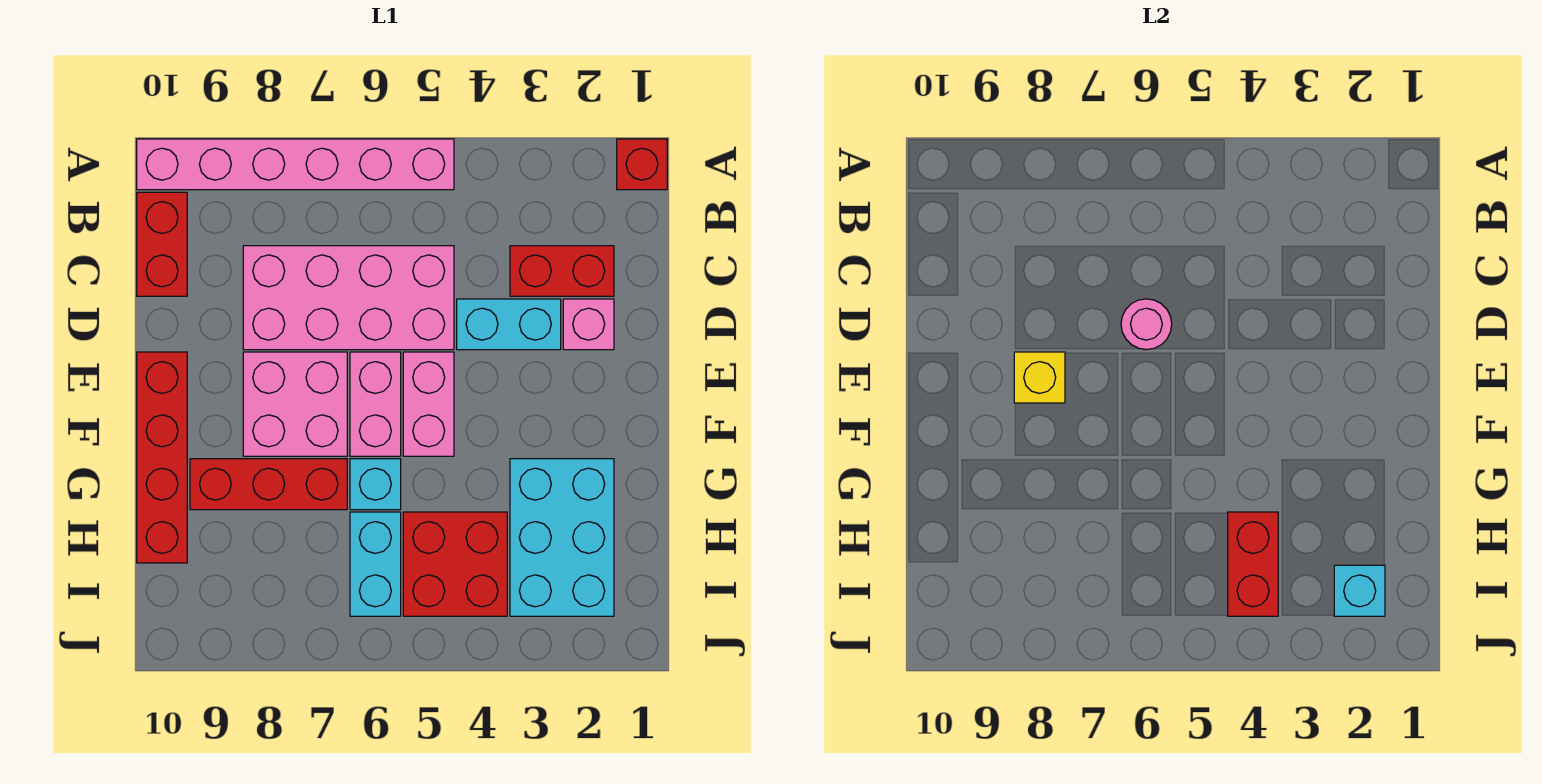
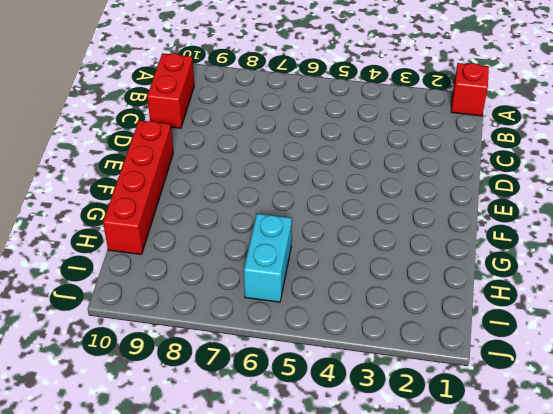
none -> pink 1x6 brick [137,139,454,190]
none -> red 1x2 brick [510,246,614,296]
none -> pink 2x4 brick [243,246,454,350]

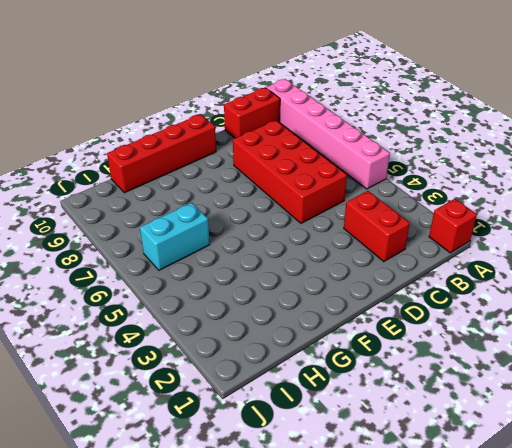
red 2x4 brick [233,120,347,223] -> pink 2x4 brick [243,246,454,350]
none -> pink 1x1 brick [563,299,614,350]
none -> cyan 1x2 brick [457,299,561,350]
none -> pink 1x2 brick [403,352,454,456]

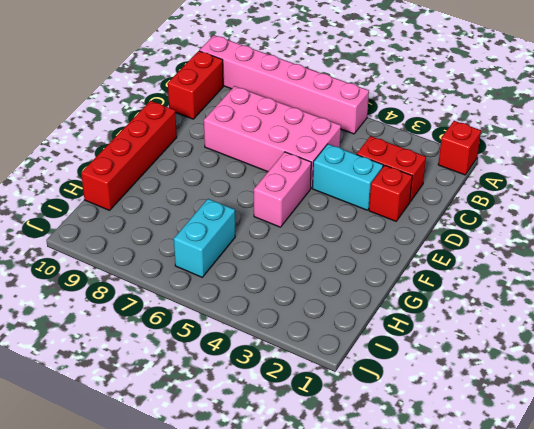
red 1x1 brick [369,165,412,221] -> pink 1x1 brick [563,299,614,350]
none -> pink 1x2 brick [350,352,401,456]
none -> pink 2x2 brick [243,352,347,456]
none -> cyan 2x3 brick [510,459,614,616]

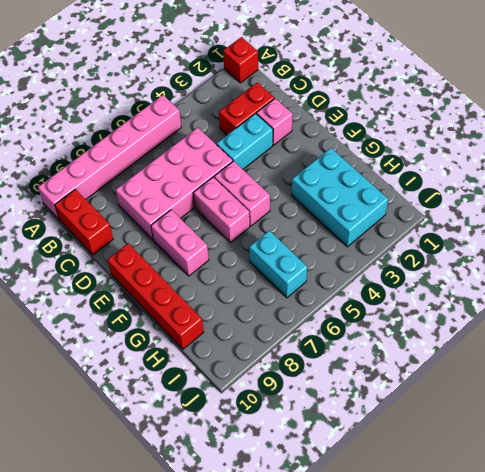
pink 1x2 brick [151,210,209,276] -> pink 2x2 brick [243,352,347,456]
none -> cyan 1x1 brick [350,459,401,510]
none -> red 1x3 brick [190,459,347,510]
none -> red 2x2 brick [403,512,507,616]

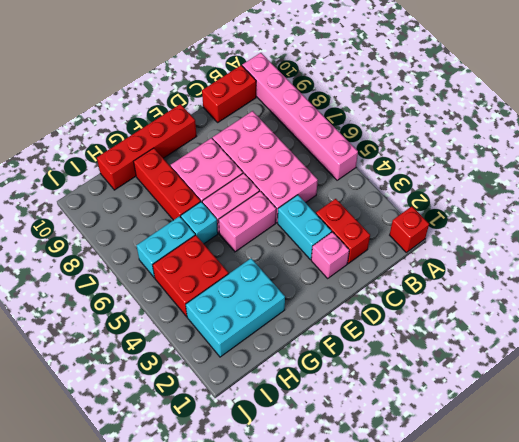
none -> pink 1x1 round brick [1121,299,1172,350]
none -> yellow 1x1 brick [1014,352,1065,403]
none -> red 1x2 brick [1228,512,1278,616]

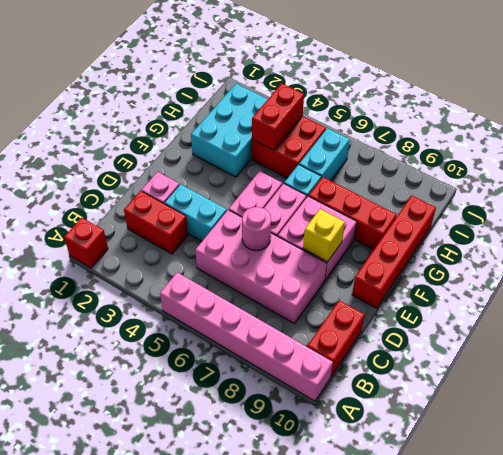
none -> cyan 1x1 brick [1334,565,1385,616]

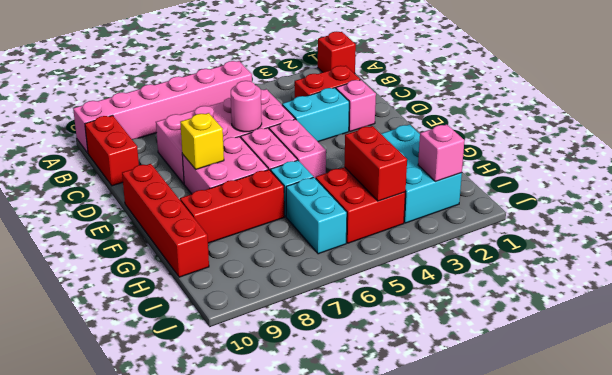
pink 1x1 brick [418,124,465,181] -> cyan 1x1 brick [1334,565,1385,616]

